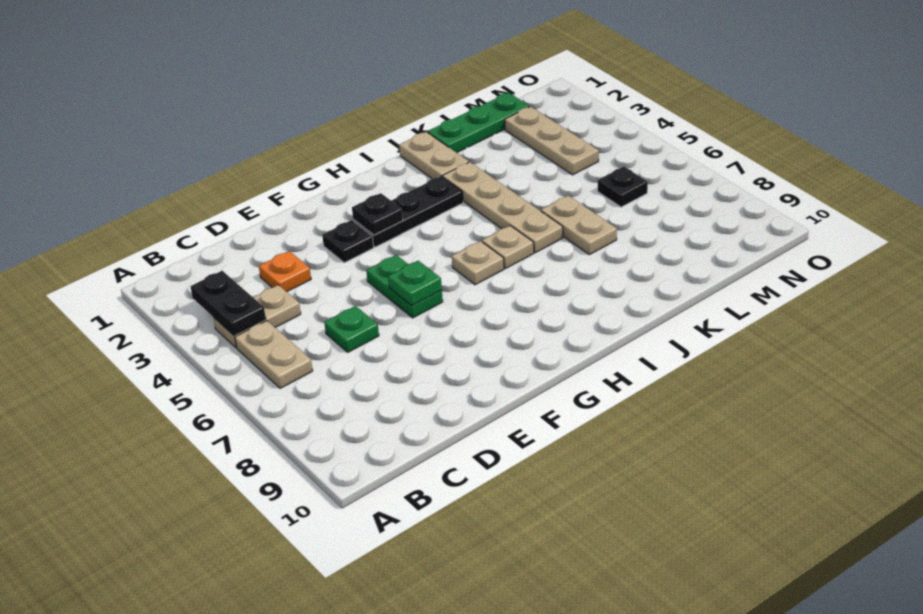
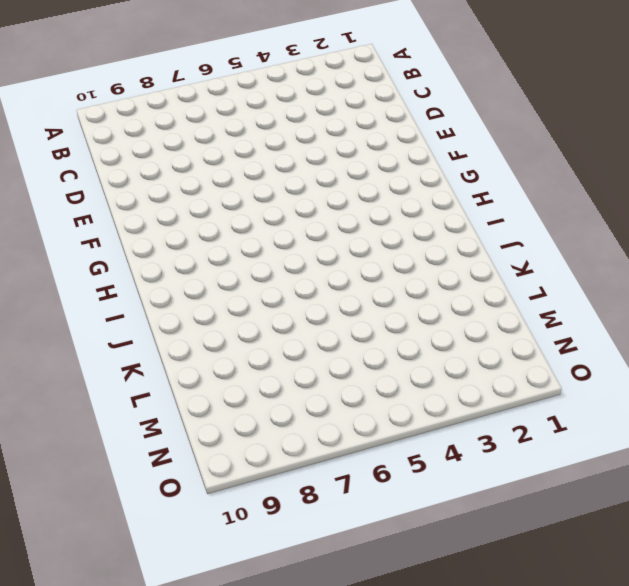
none -> tan 1x2 plate [213,285,301,347]
none -> tan 1x2 plate [235,321,313,388]
none -> orange 1x1 plate [259,251,311,292]

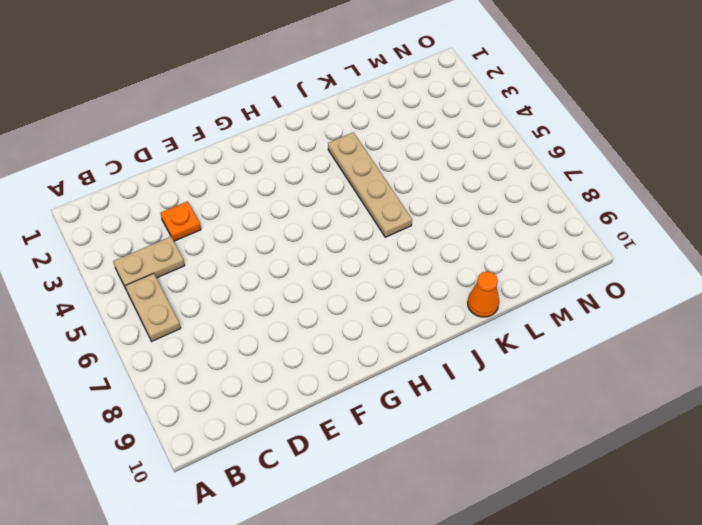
orange 1x1 cone [468,271,499,317] -> none
none -> green 1x1 plate [324,306,379,352]
none -> black 1x1 plate [322,220,374,263]
none -> green 1x2 plate [366,255,443,318]

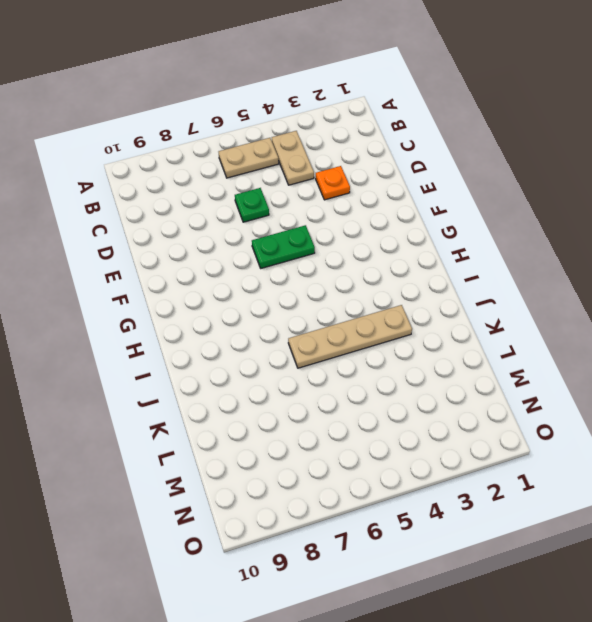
none -> black 1x1 plate [322,220,374,263]
none -> black 1x3 plate [353,176,463,247]
none -> tan 1x1 plate [452,241,504,285]

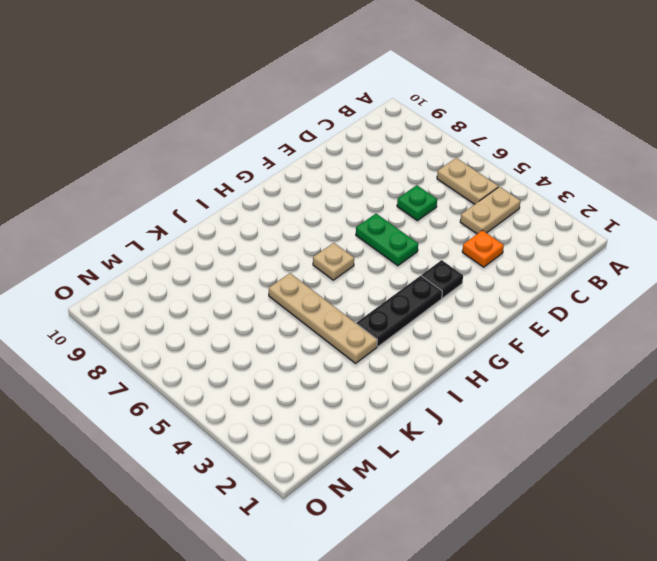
none -> tan 1x1 plate [482,226,534,269]
none -> tan 1x2 plate [399,132,469,179]
none -> green 1x3 plate [428,93,529,153]

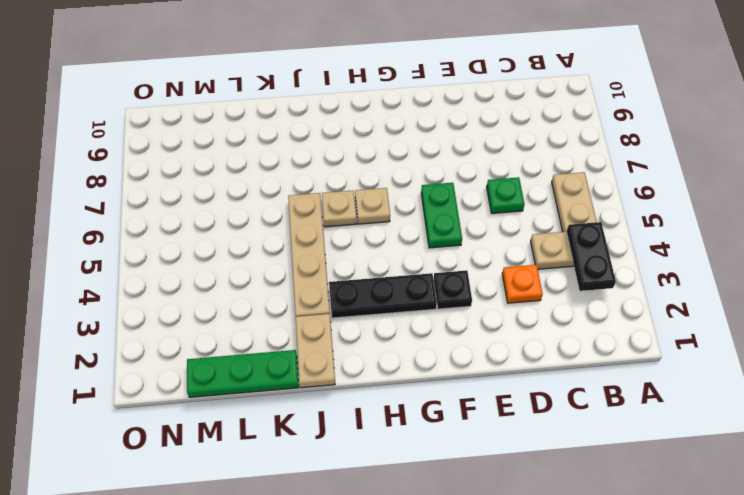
none -> tan 1x2 plate [541,196,617,255]
none -> tan 1x3 plate [505,107,599,175]
none -> black 1x1 plate [598,167,648,207]

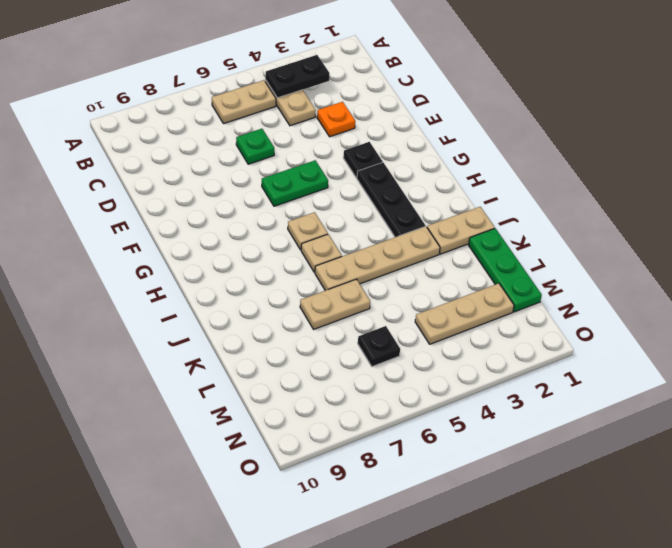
none -> green 1x1 plate [388,261,442,306]
none -> black 1x1 plate [352,193,403,235]

